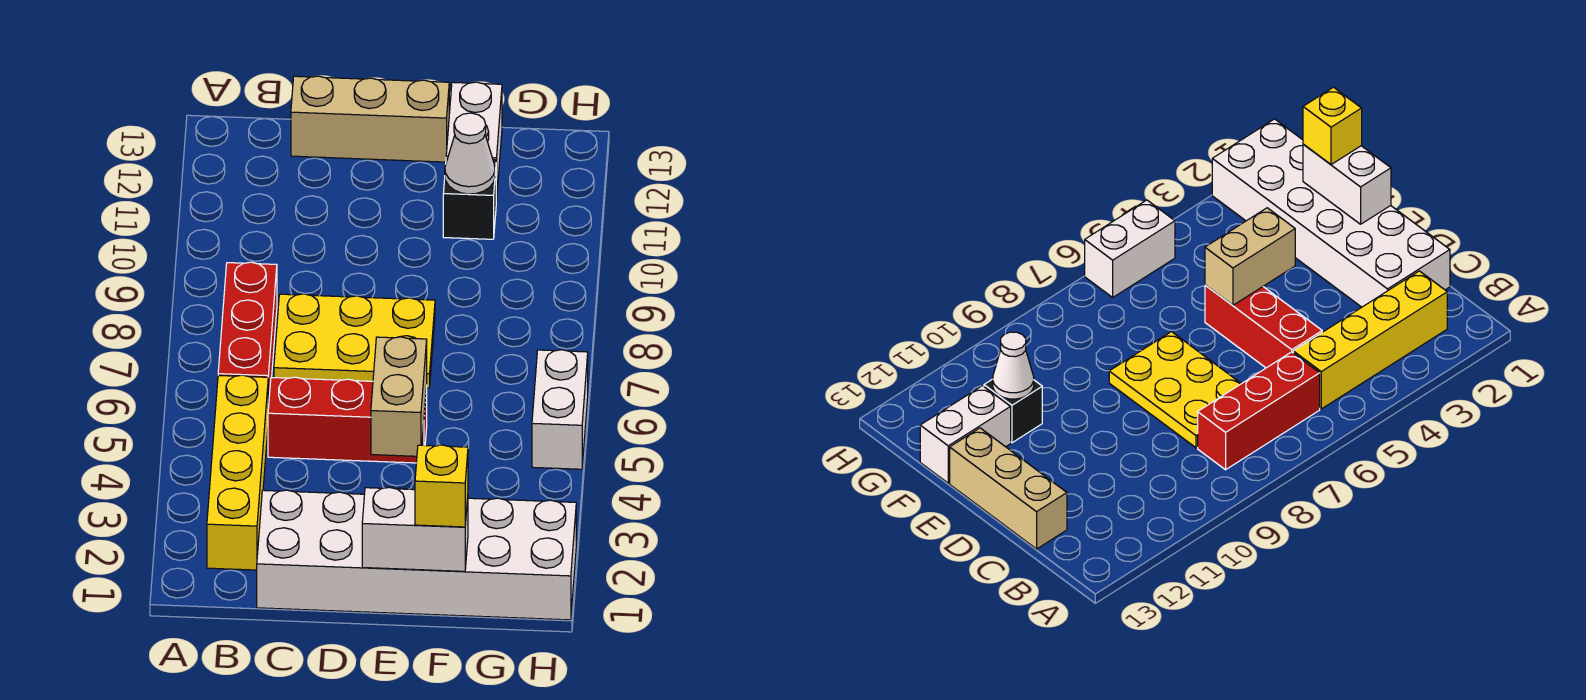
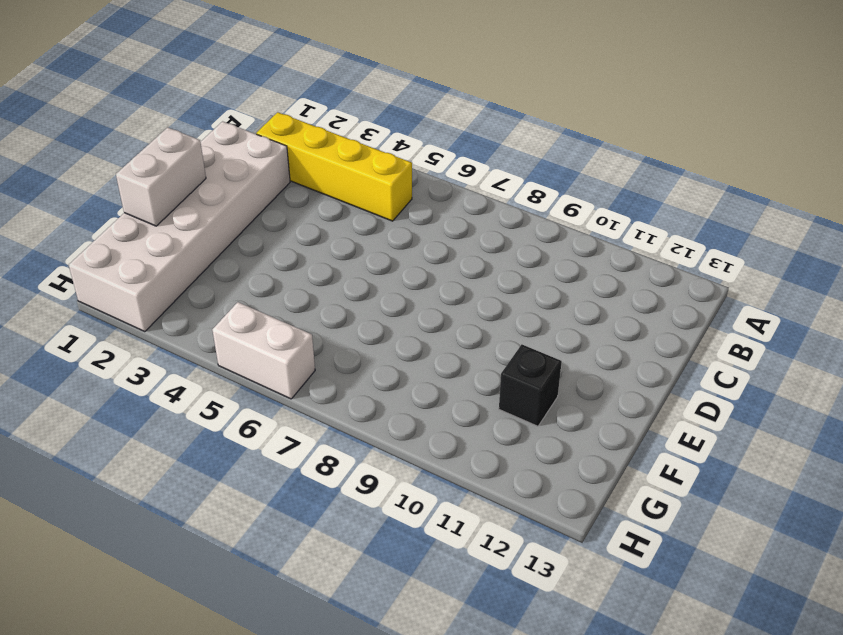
none -> red 1x3 brick [218,262,277,408]
none -> red 1x3 brick [268,377,427,463]
none -> yellow 2x3 plate [274,294,435,388]

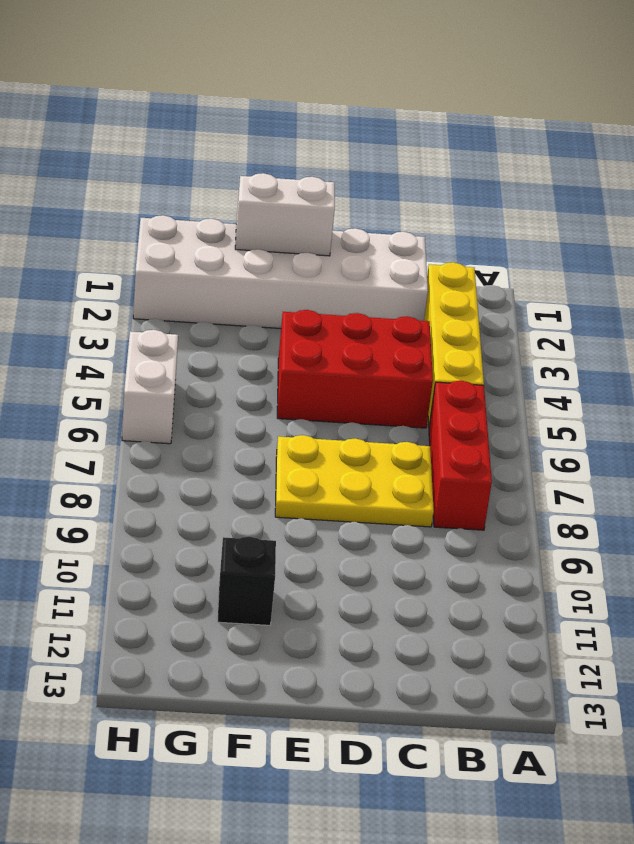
red 2x3 brick [277,310,433,428] -> red 1x3 brick [268,377,427,463]
none -> tan 1x3 brick [291,76,449,162]
none -> white 1x2 brick [446,82,502,201]
none -> tan 1x2 brick [371,337,427,456]

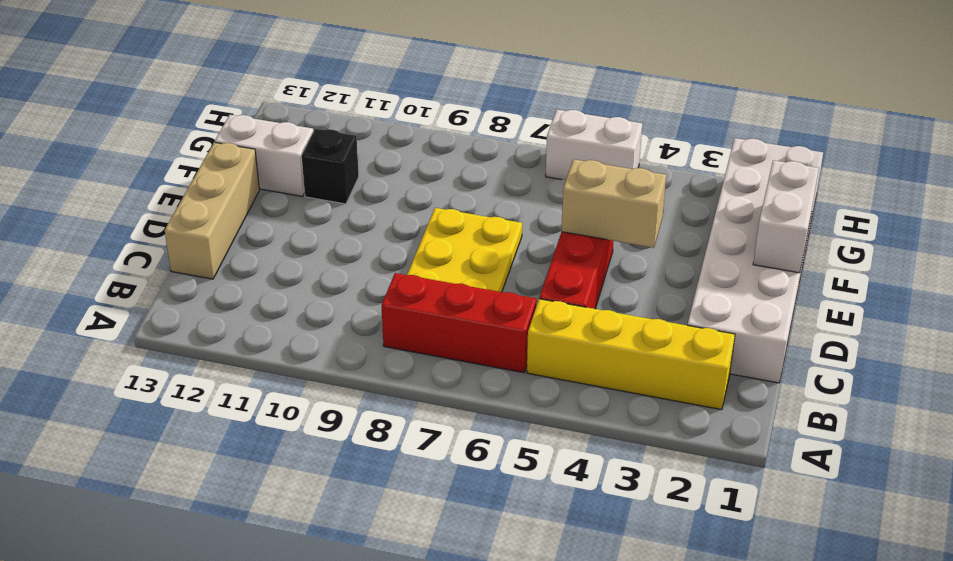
none -> white 1x1 cone [445,113,495,194]
none -> yellow 1x1 brick [415,445,468,527]

